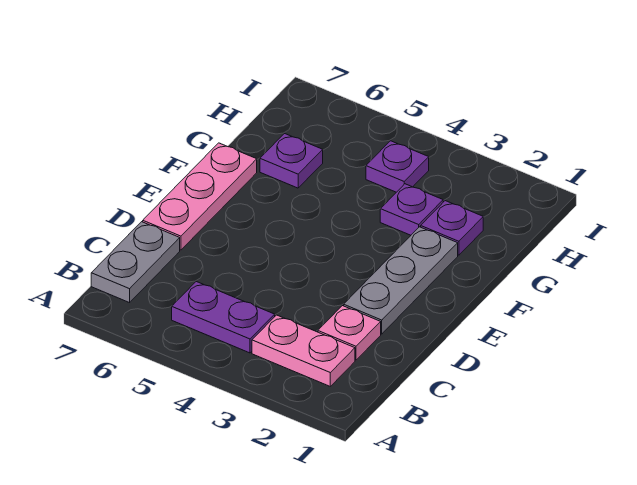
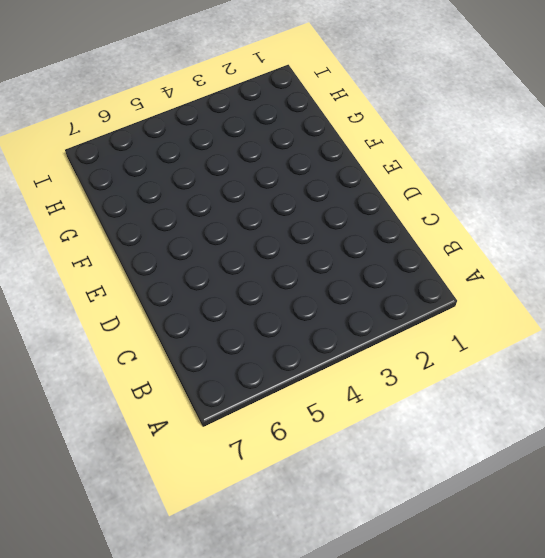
none -> pink 1x2 plate [252,315,355,386]
none -> purple 1x2 plate [172,282,275,353]

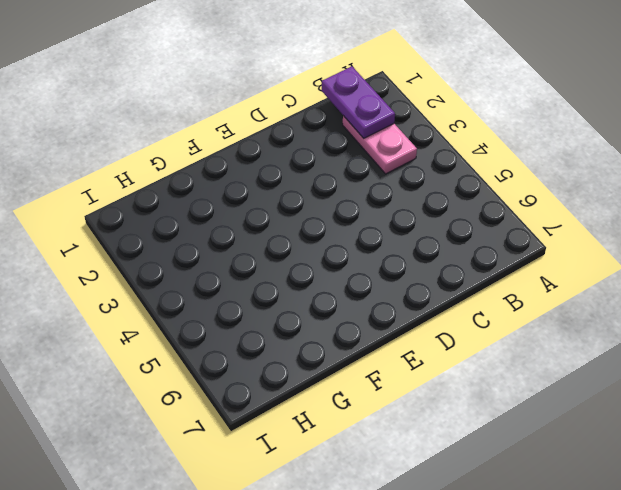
purple 1x2 plate [322,66,395,138] -> purple 1x2 plate moved to [172,282,275,353]
none -> grey 1x2 plate [91,222,180,303]
none -> pink 1x1 plate [318,306,381,360]

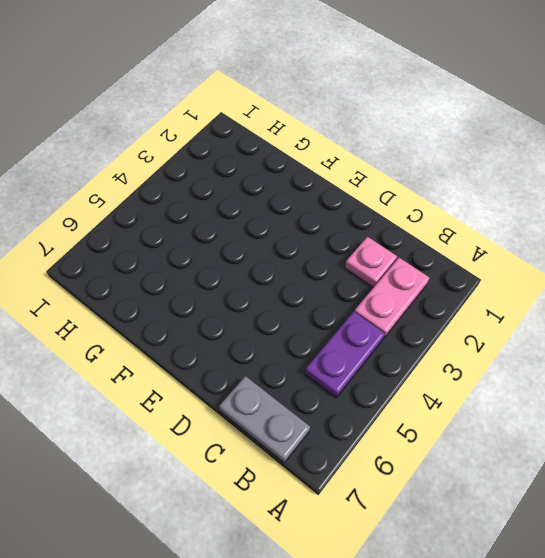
none -> grey 1x3 plate [344,227,458,334]
none -> pink 1x3 plate [143,143,257,250]

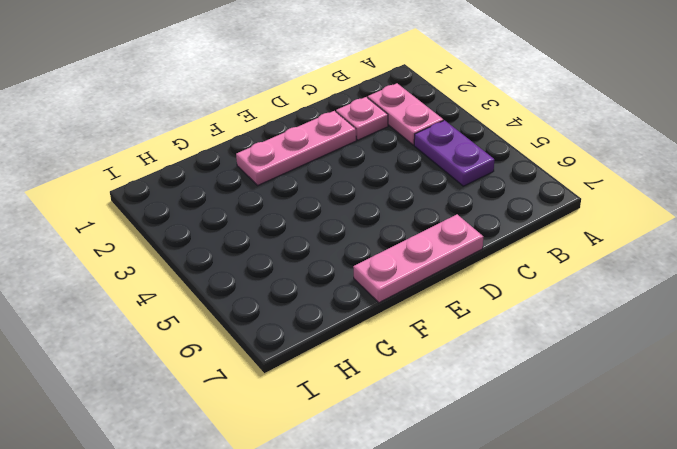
pink 1x3 plate [236,111,356,185] -> grey 1x3 plate [344,227,458,334]
none -> grey 1x2 plate [91,222,180,303]
none -> purple 1x1 plate [421,201,483,255]

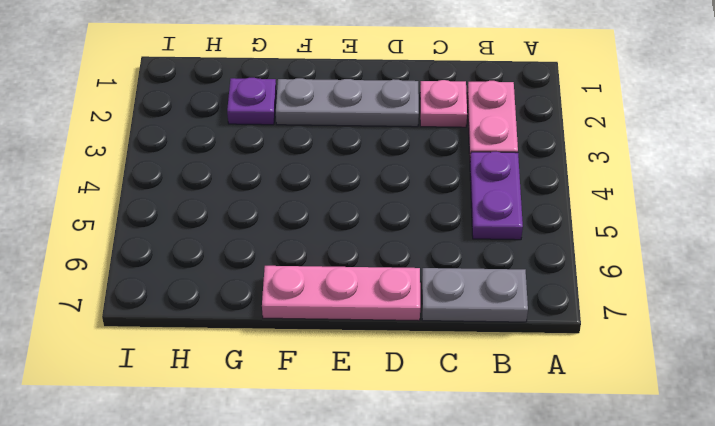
none -> purple 1x1 plate [380,184,443,235]
none -> purple 1x1 plate [260,134,323,188]

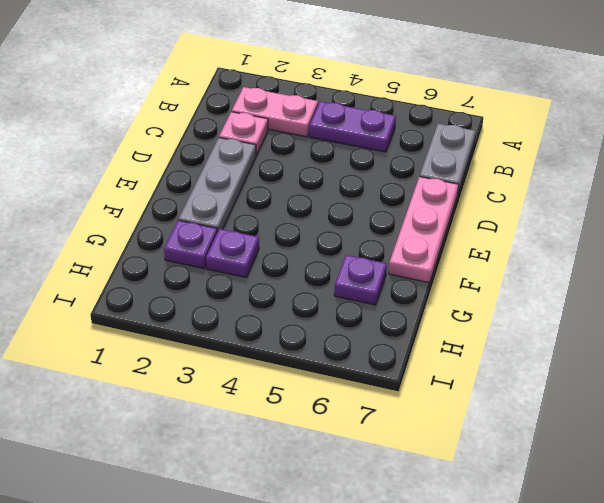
none -> purple 1x1 plate [366,141,429,192]

